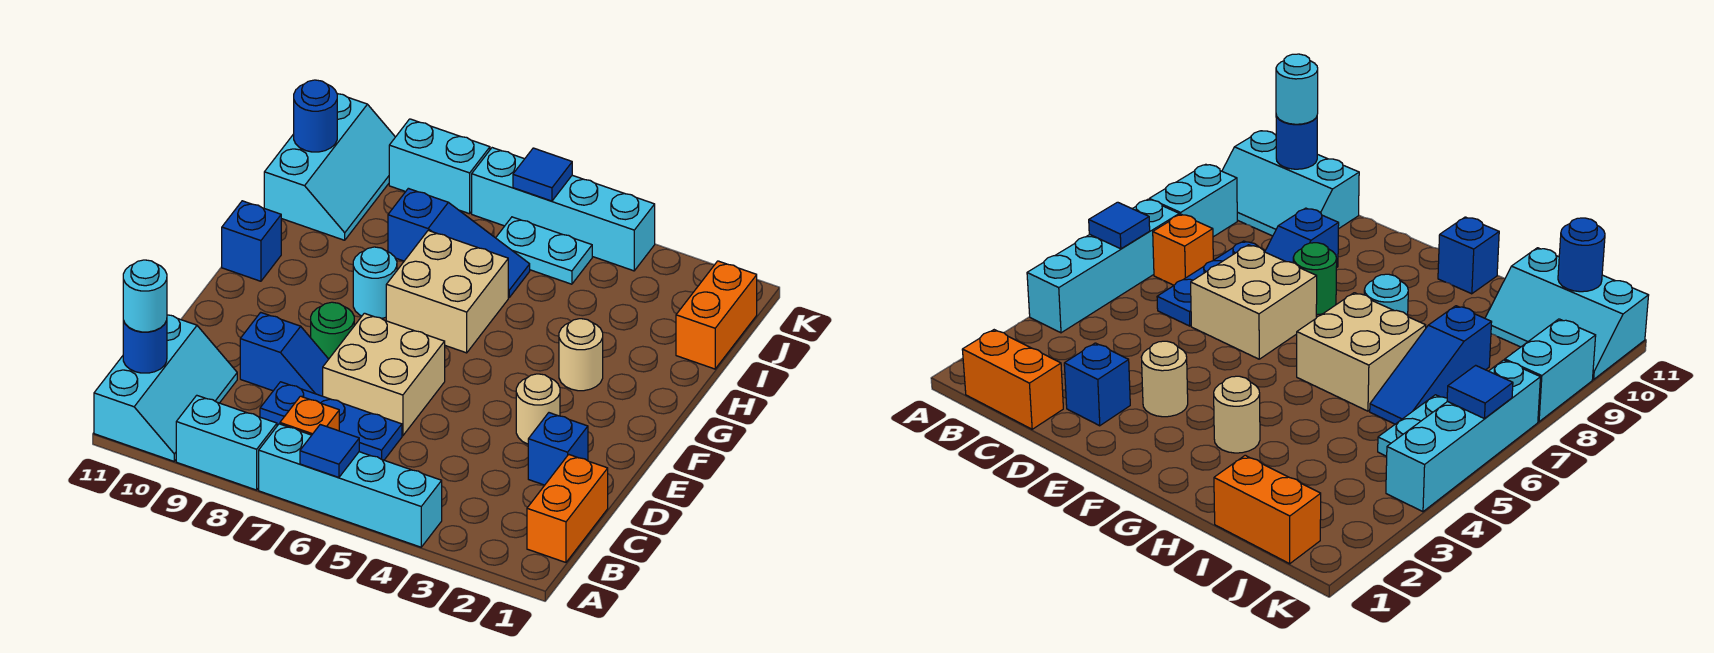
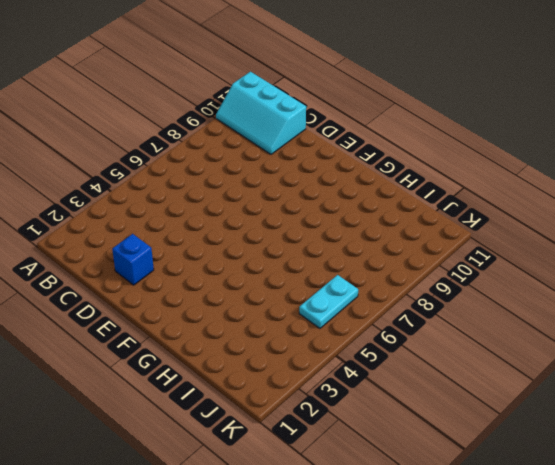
none -> cyan 1x4 brick [259,424,442,547]
none -> cyan 1x2 brick [176,395,277,490]
none -> orange 1x2 brick [527,454,608,562]

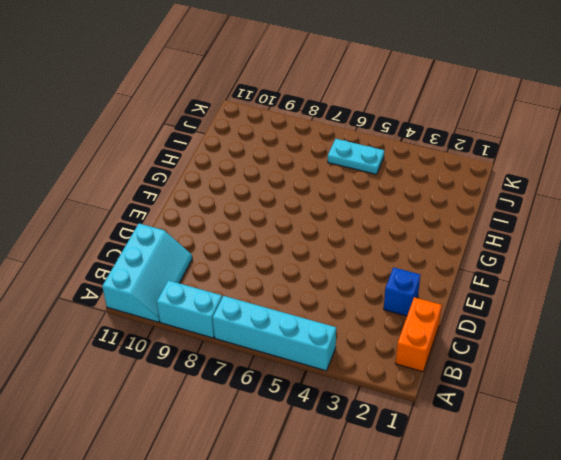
none -> orange 1x1 brick [280,396,339,435]
none -> blue 1x3 plate [260,382,402,460]
none -> tan 2x2 brick [323,313,445,436]

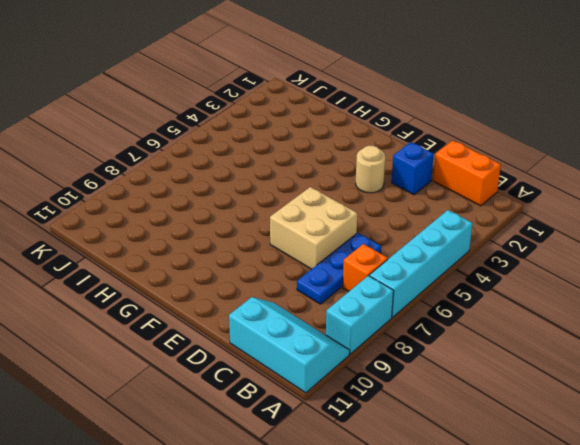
none -> blue 1x2 slope [240,312,329,396]
none -> green 1x1 round brick [311,302,354,359]
none -> tan 1x1 round brick [559,319,603,391]

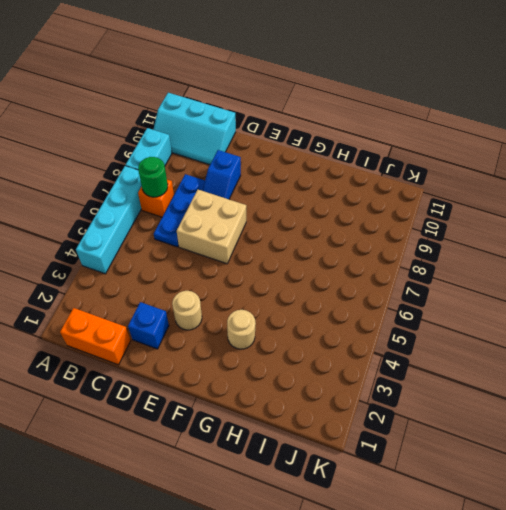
green 1x1 round brick [138,157,168,197] -> green 1x1 round brick moved to [311,302,354,359]
none -> tan 2x2 brick [386,230,508,353]
none -> cyan 1x1 round brick [353,247,397,318]
none -> blue 1x1 brick [222,201,281,281]

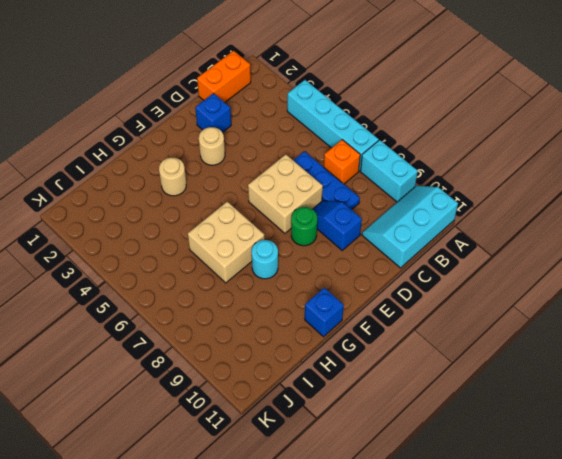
none -> orange 1x2 brick [676,261,757,369]
none -> blue 1x3 slope [388,188,530,297]
none -> cyan 2x3 slope [264,94,395,240]

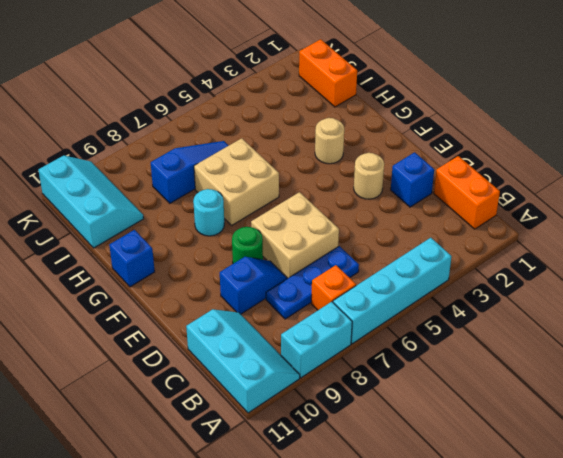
none -> cyan 1x2 plate [496,217,592,284]
none -> cyan 1x4 brick [472,148,655,271]
none -> cyan 1x2 brick [389,119,490,214]

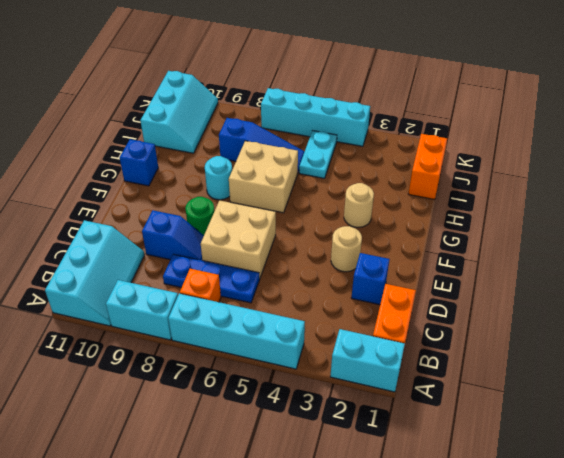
cyan 1x2 brick [330,329,405,392] -> cyan 1x2 brick moved to [389,119,490,214]
cyan 1x2 plate [299,131,337,178] -> cyan 1x2 plate turned to [496,217,592,284]
none -> blue 1x1 tile [300,425,359,477]
none -> blue 1x1 round brick [123,320,167,373]
none -> blue 1x1 round brick [294,80,337,152]

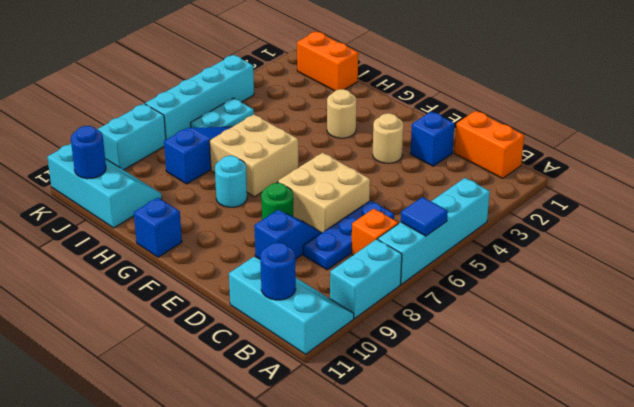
none -> blue 1x1 tile [513,148,572,201]
none -> cyan 1x1 round brick [123,260,167,332]

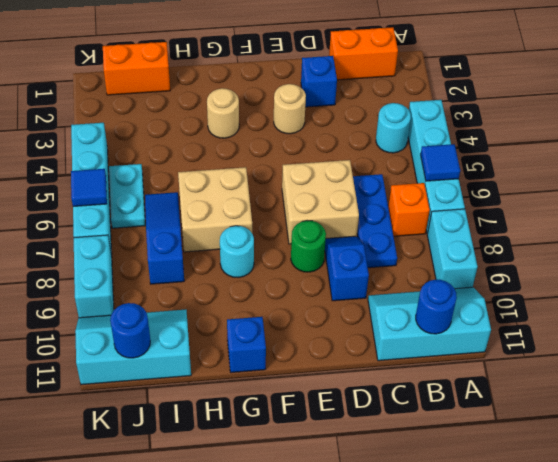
cyan 1x1 round brick [376,103,411,153] -> cyan 1x1 round brick moved to [123,260,167,332]

